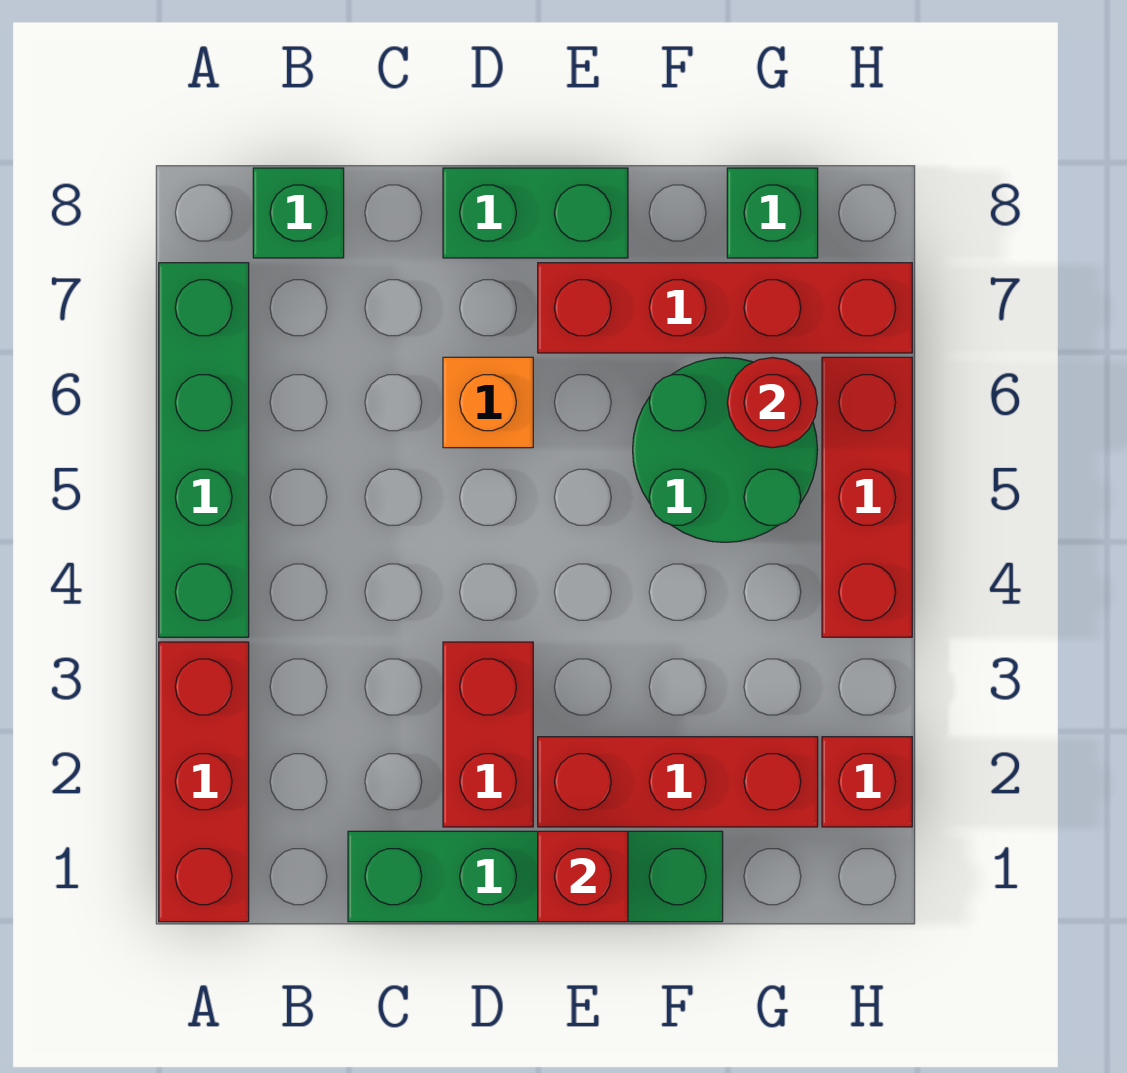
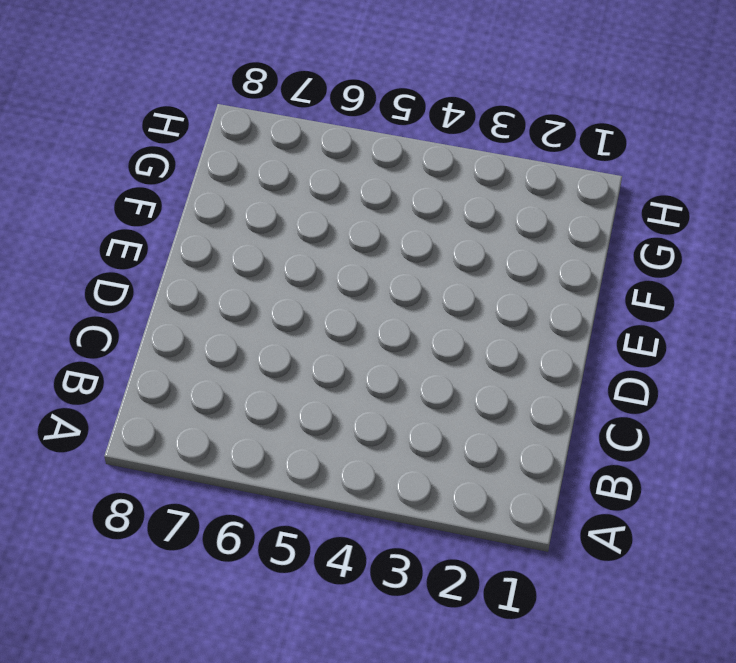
none -> red 1x3 brick [159,642,249,922]
none -> green 1x4 brick [159,263,249,637]
none -> green 1x1 brick [253,168,344,258]

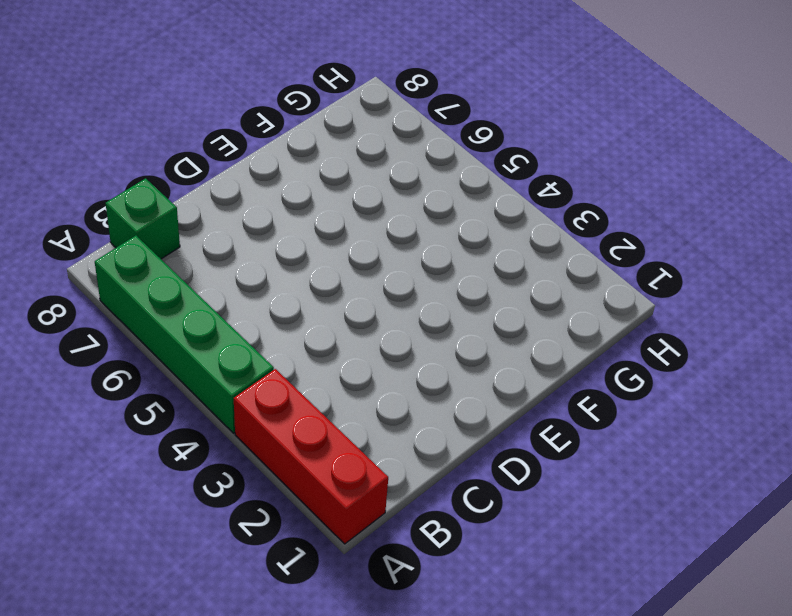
none -> green 1x4 brick [348,831,723,922]
none -> red 1x2 brick [443,642,533,827]
none -> orange 1x1 brick [443,357,533,448]

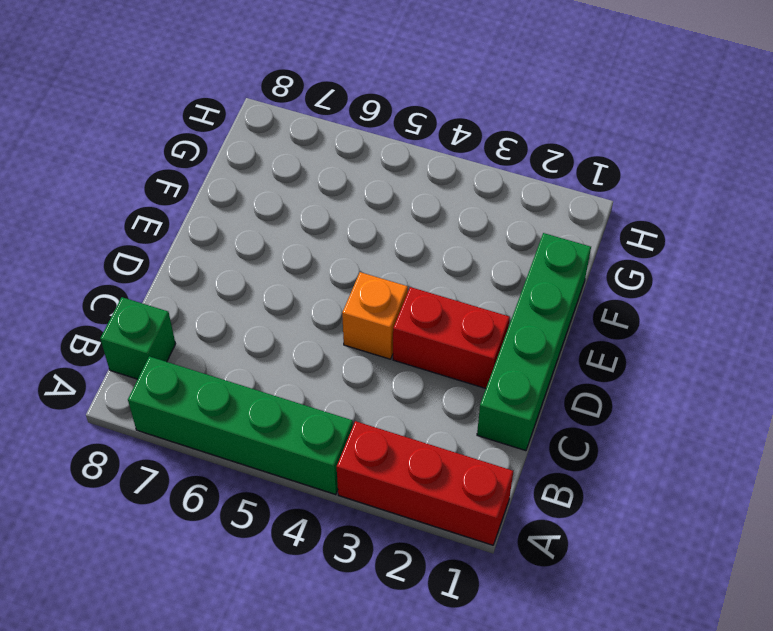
orange 1x1 brick [342,272,408,359] -> orange 1x1 brick moved to [443,357,533,448]
none -> green 1x2 brick [443,168,628,258]
none -> red 1x3 brick [538,737,818,827]
none -> red 1x4 brick [538,263,912,353]

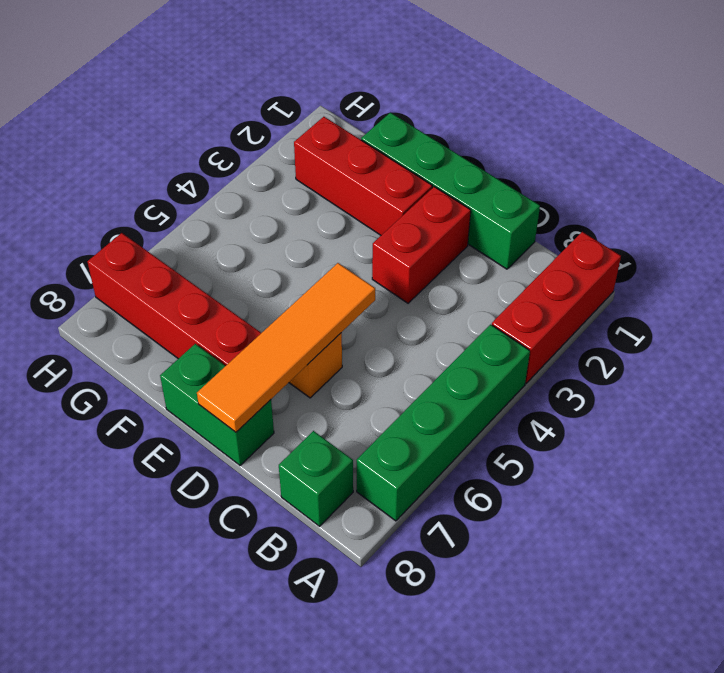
orange 1x4 tile [197,263,375,432] -> none
none -> green 2x2 round brick [633,358,817,542]
none -> green 1x1 brick [727,168,818,258]
none -> red 1x1 brick [822,737,912,827]

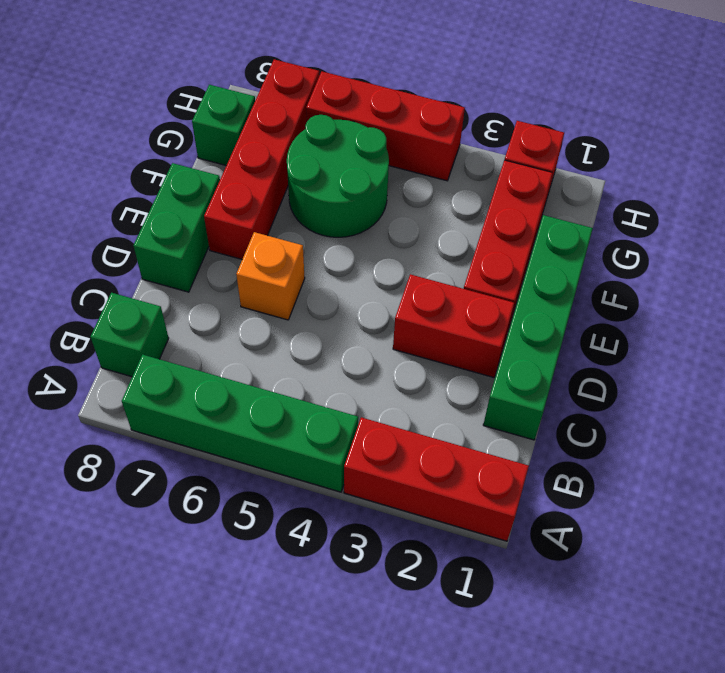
none -> red 1x1 brick [538,831,628,922]
none -> red 1x1 round brick [727,358,817,448]

